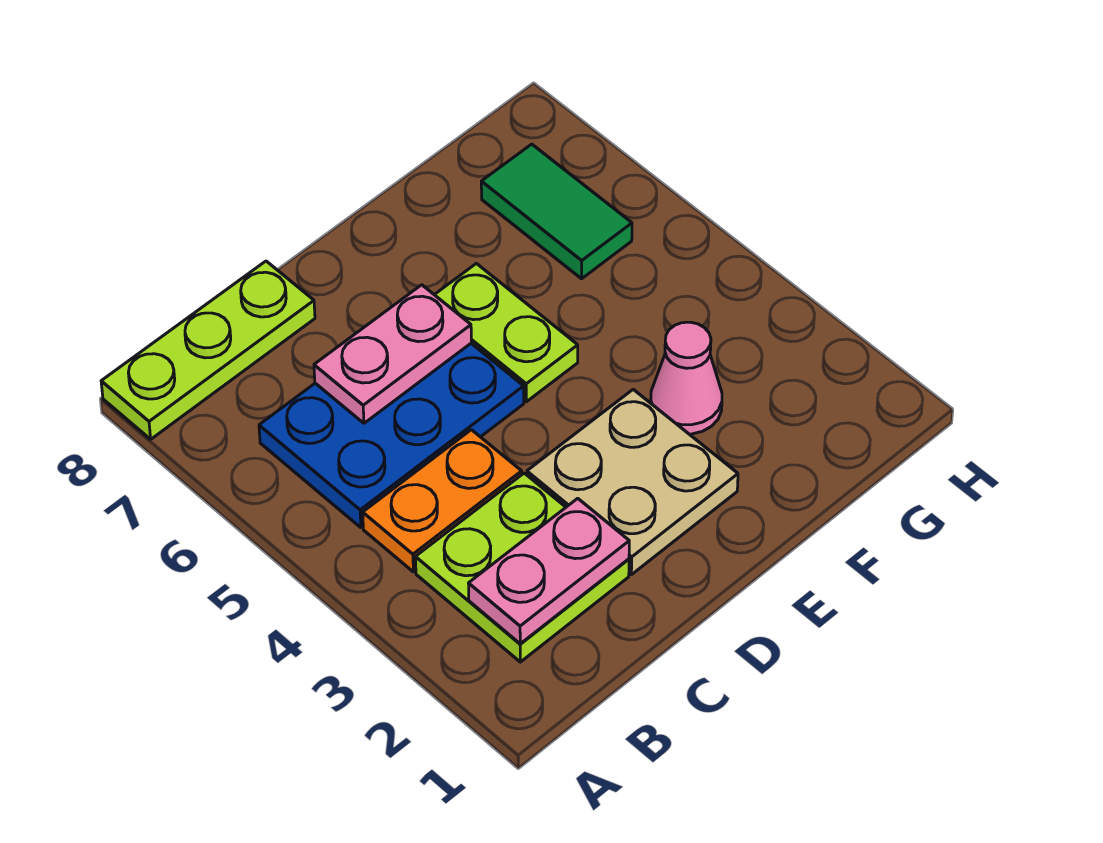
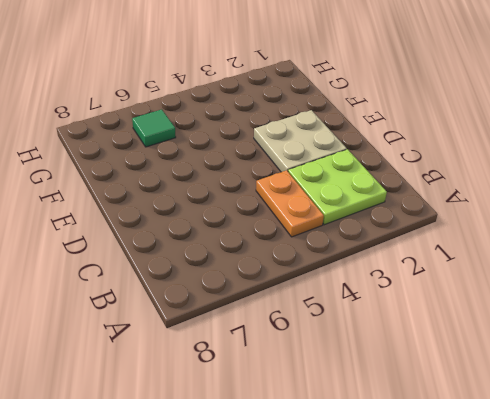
green 1x1 tile [132,109,176,147] -> green 1x2 tile [481,144,632,279]
none -> lime 1x3 plate [101,261,315,439]
none -> blue 2x3 plate [259,344,524,528]

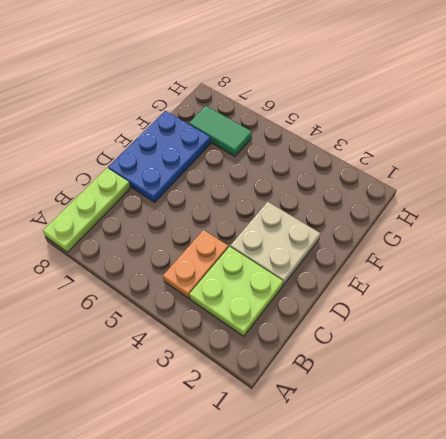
blue 2x3 plate [108,111,211,202] -> blue 2x3 plate moved to [259,344,524,528]
none -> lime 1x2 plate [434,264,578,402]
none -> pink 1x1 cone [651,322,722,434]

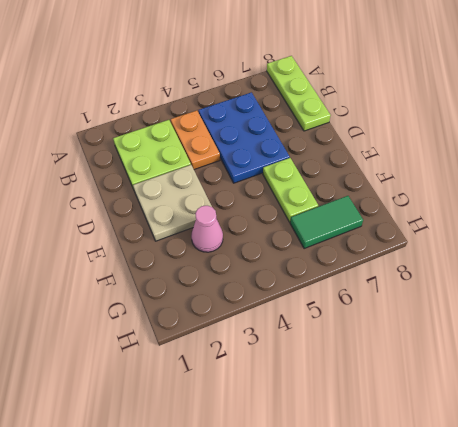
lime 1x2 plate [263,158,318,222] -> lime 1x2 plate turned to [434,264,578,402]
none -> pink 1x2 plate [469,498,629,644]
none -> pink 1x2 plate [314,285,471,423]

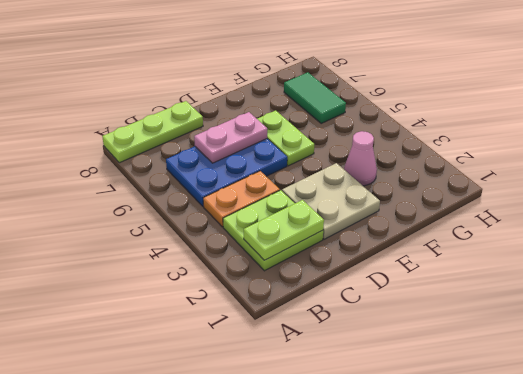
lime 1x2 plate [244,200,324,260] -> pink 1x2 plate [469,498,629,644]

